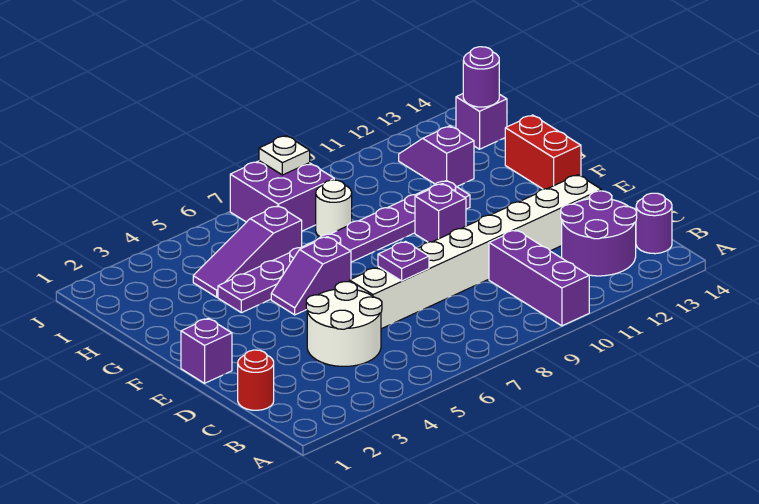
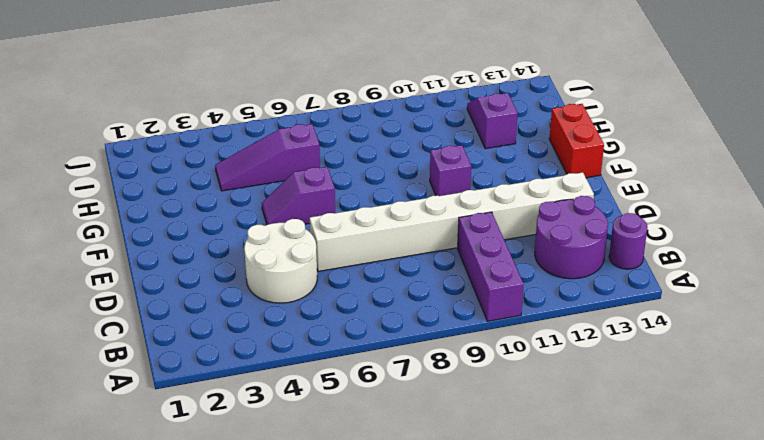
none -> red 1x1 round brick [238,350,274,410]
none -> purple 1x1 brick [181,318,232,383]
none -> purple 1x8 plate [218,180,470,313]

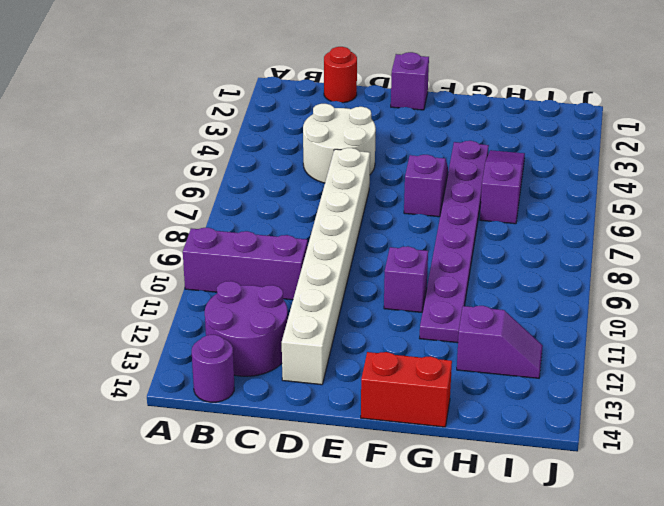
none -> white 1x1 round brick [316,180,352,237]
none -> purple 2x2 brick [230,161,334,231]
none -> purple 1x1 brick [456,94,507,149]

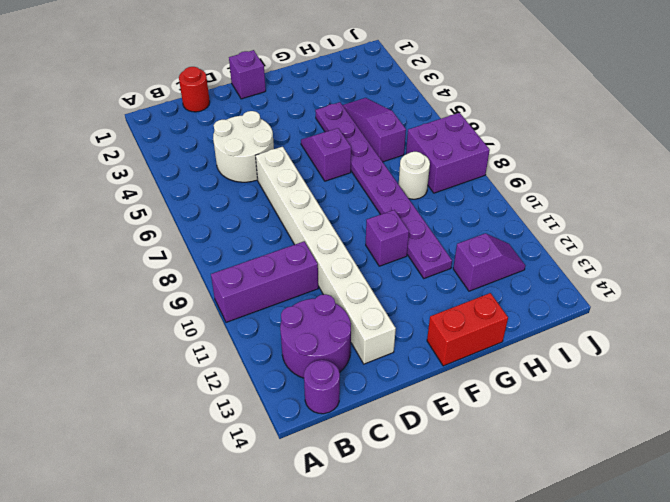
none -> purple 1x1 brick [456,94,507,149]
none -> purple 1x1 plate [378,242,429,281]
none -> purple 1x1 round brick [463,47,499,107]

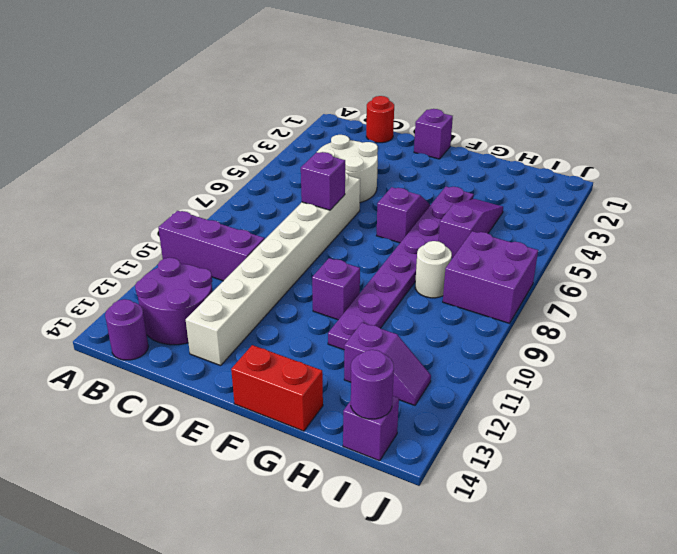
purple 1x1 brick [301,152,345,210] -> purple 1x1 plate [378,242,429,281]
none -> white 1x1 plate [259,136,310,175]

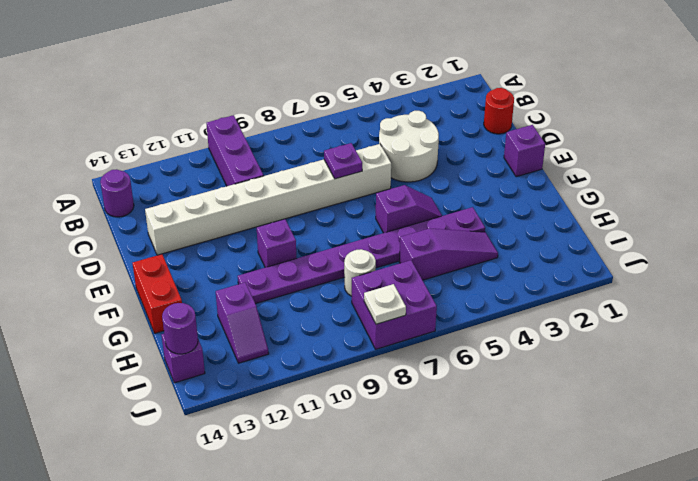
none -> purple 2x2 round brick [561,191,637,276]

